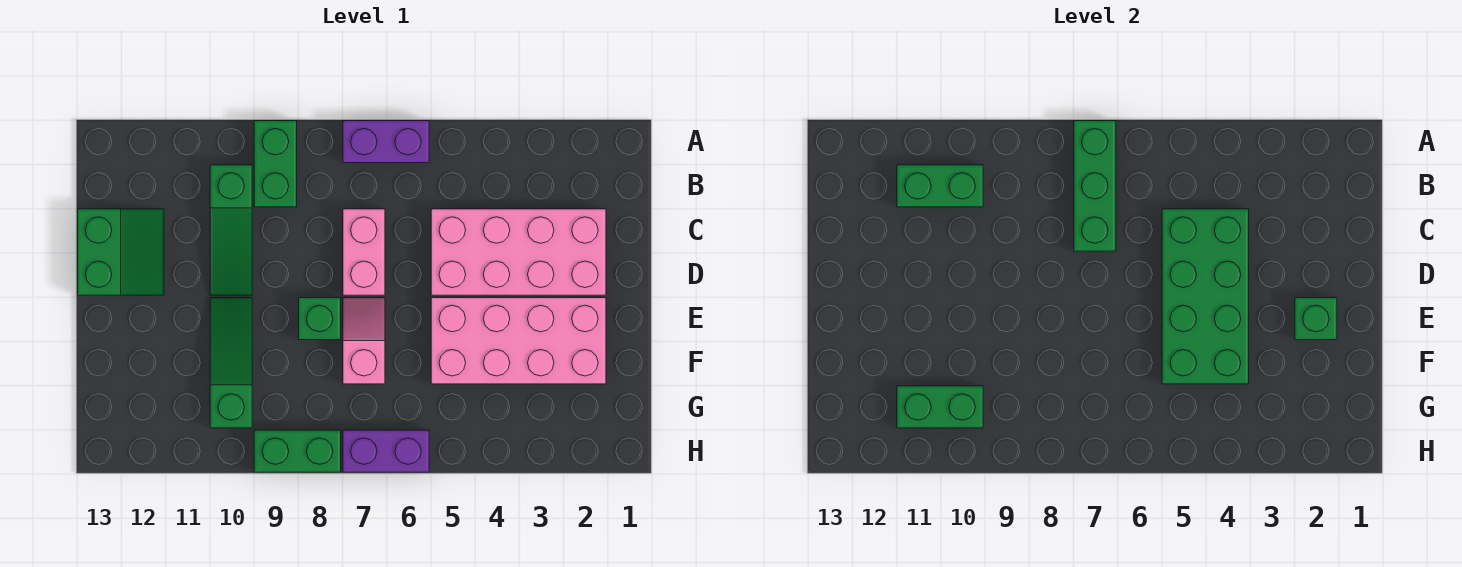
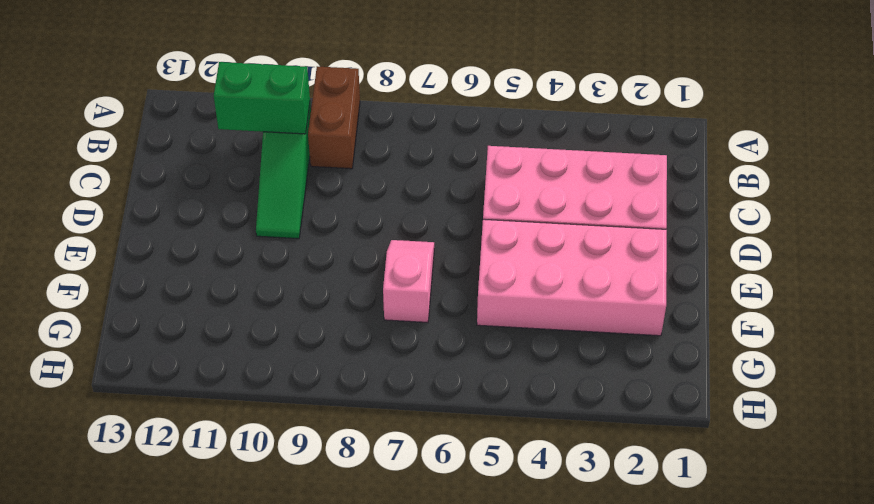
brown 1x2 brick [308,66,360,169] -> green 1x2 brick [254,121,297,207]
none -> purple 1x2 brick [343,121,429,163]
none -> pink 1x2 brick [343,209,385,295]
none -> green 2x2 slope [78,209,164,295]

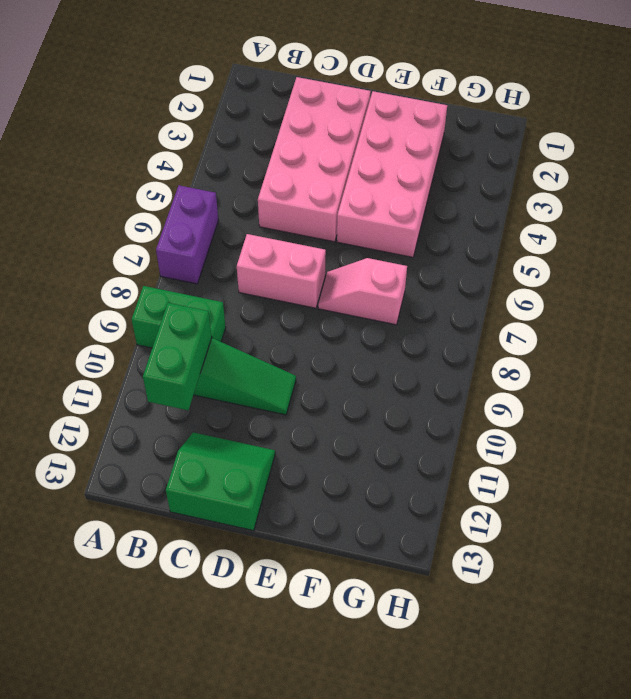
none -> green 1x1 brick [299,298,341,340]
none -> green 1x3 slope [210,298,252,428]
none -> purple 1x2 brick [343,430,429,472]

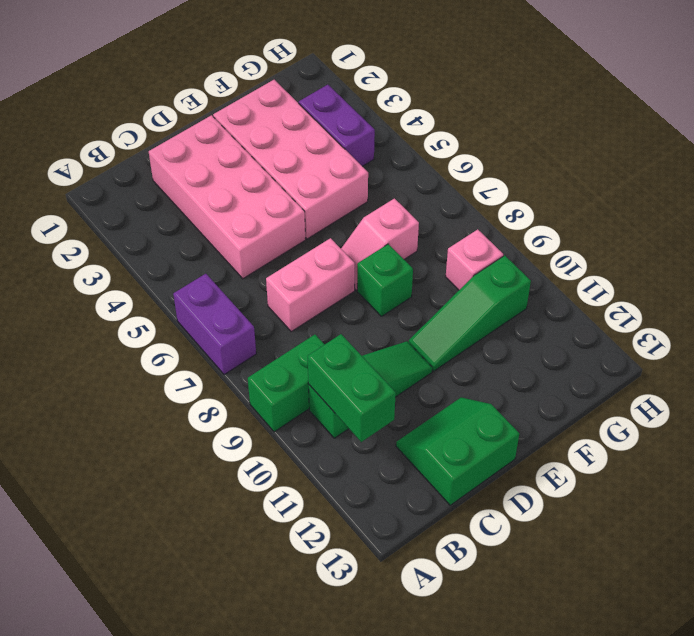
purple 1x2 brick [299,85,375,166] -> purple 1x2 brick moved to [343,430,429,472]
pink 1x1 brick [446,229,503,290] -> none
none -> green 1x2 brick [254,430,341,472]
none -> green 1x3 brick [1074,121,1116,251]
none -> green 2x4 brick [1162,209,1249,384]

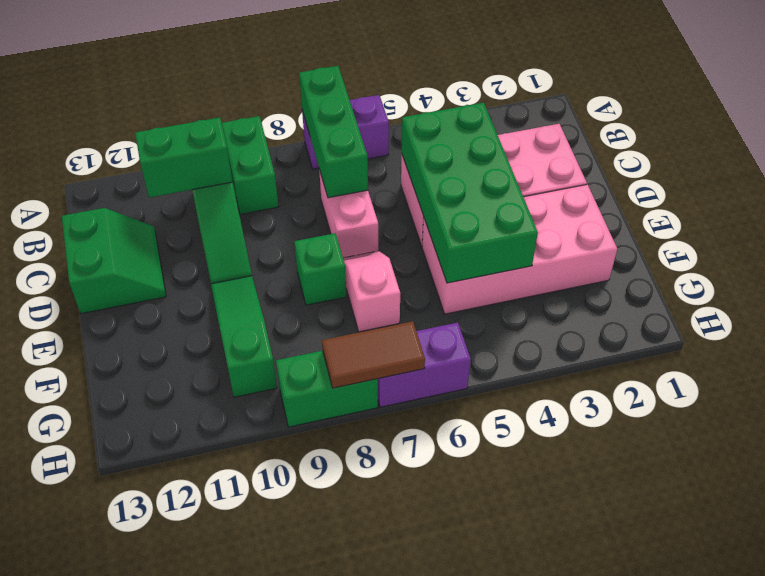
brown 1x2 tile [322,321,425,388] -> none
none -> green 1x1 brick [1295,298,1337,340]
none -> green 1x2 brick [897,386,983,428]

